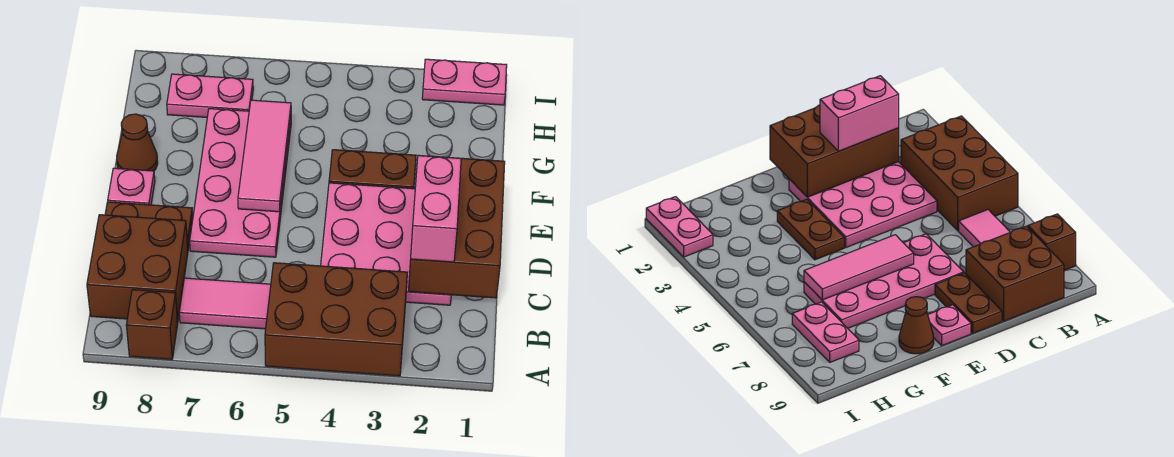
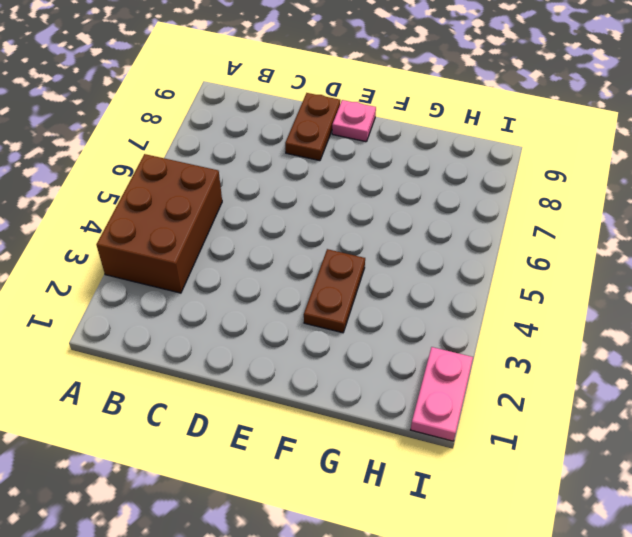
none -> brown 1x1 brick [126,290,178,360]
none -> pink 1x2 tile [179,278,271,329]
none -> brown 2x2 brick [87,215,188,322]

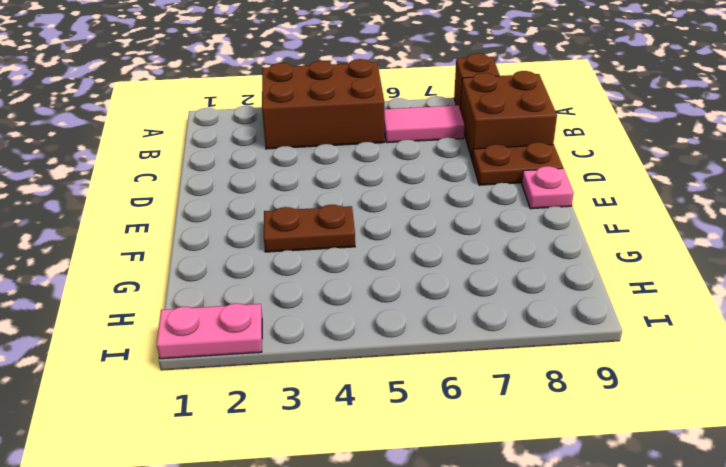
none -> pink 3x3 plate [321,183,451,305]
none -> pink 2x4 plate [190,109,291,257]
none -> brown 1x1 cone [117,114,158,171]

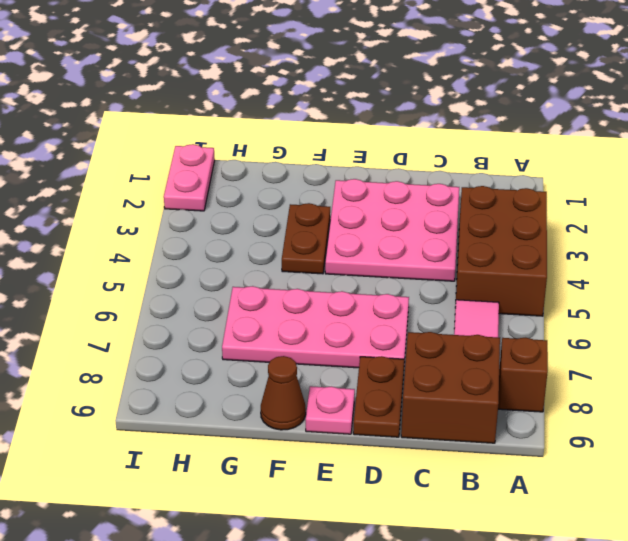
none -> pink 1x2 plate [167,74,253,117]
none -> brown 2x3 brick [409,155,505,298]
none -> pink 1x3 tile [238,100,291,212]

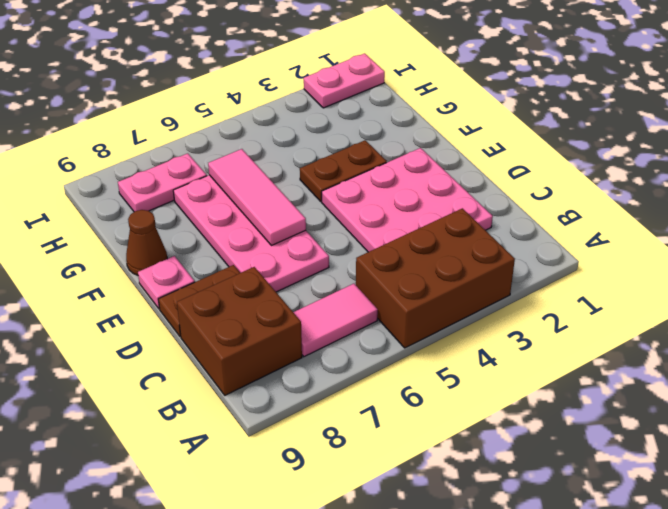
none -> brown 1x1 brick [126,290,178,360]
none -> brown 2x3 brick [409,155,505,298]
none -> pink 1x2 brick [411,156,461,262]

